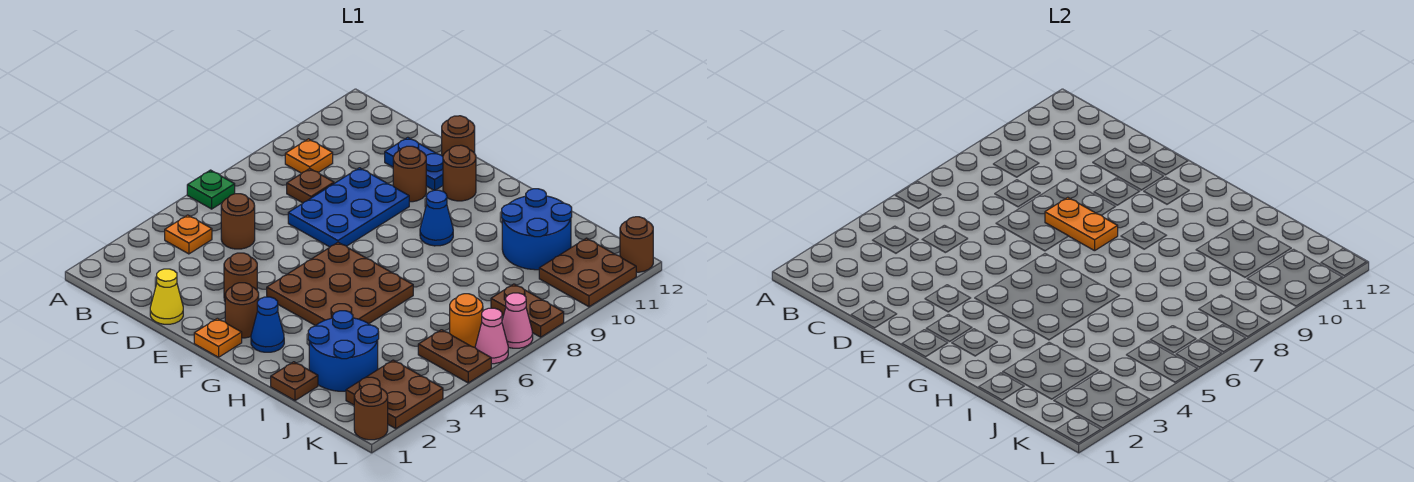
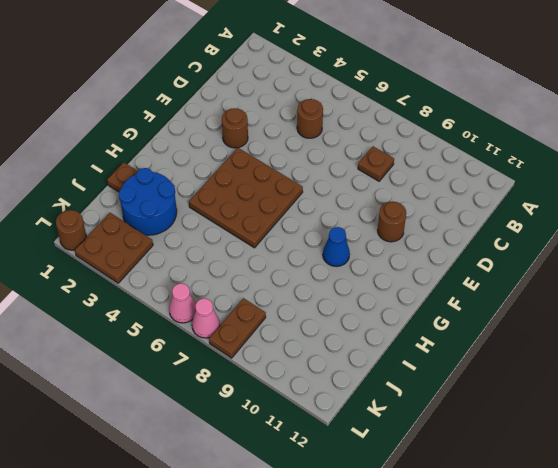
none -> green 1x1 plate [187,170,235,209]
none -> orange 1x1 plate [165,215,212,254]
none -> orange 1x1 plate [285,139,333,173]
none -> yellow 1x1 cone [150,269,183,324]

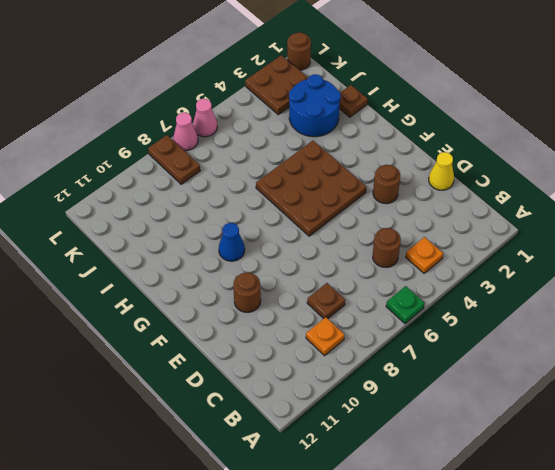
none -> blue 2x3 plate [288,168,409,247]
none -> blue 1x2 plate [385,137,443,190]
none -> brown 1x1 round brick [442,116,475,156]
none -> orange 1x1 plate [194,318,242,357]

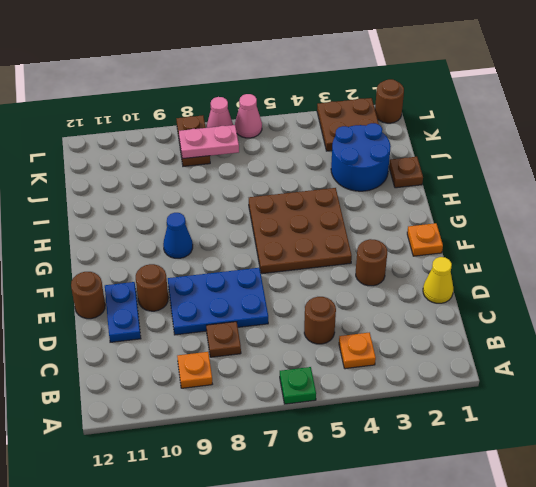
pink 1x2 plate [179,125,239,159] -> none
none -> brown 1x1 round brick [225,283,259,338]
none -> brown 1x1 round brick [443,145,476,201]
none -> blue 1x1 cone [251,297,284,352]
none -> blue 2x2 round brick [502,189,572,270]

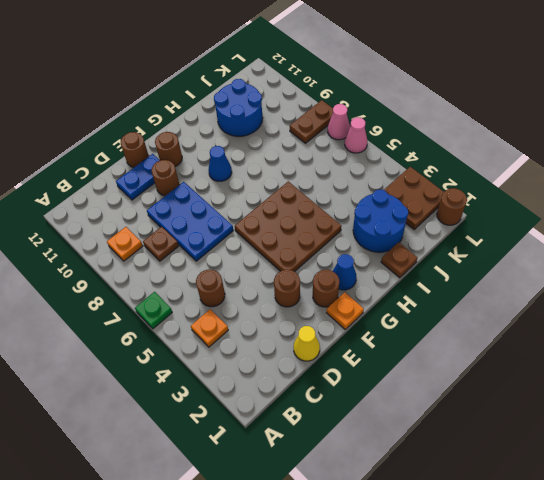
none -> brown 1x2 plate [418,330,491,383]
none -> orange 1x1 round brick [450,294,483,347]
none -> brown 2x2 plate [539,238,636,307]
none -> brown 1x1 round brick [620,217,653,272]

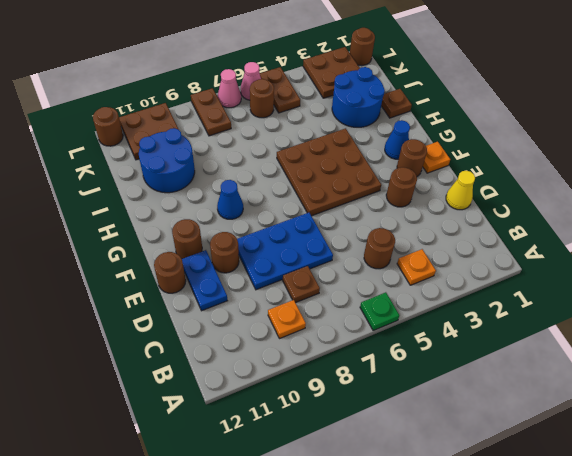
brown 1x1 round brick [250,79,274,118] -> orange 1x1 round brick [450,294,483,347]
none -> orange 1x2 plate [1045,197,1118,251]

